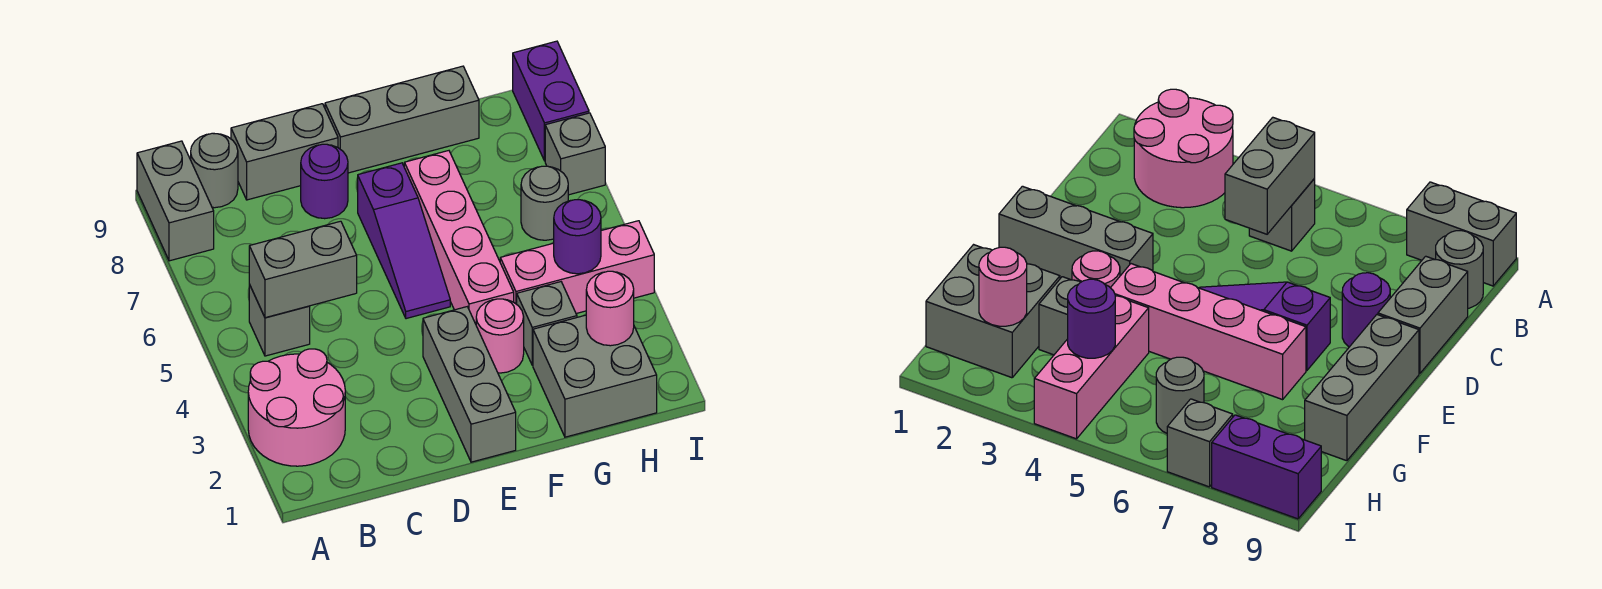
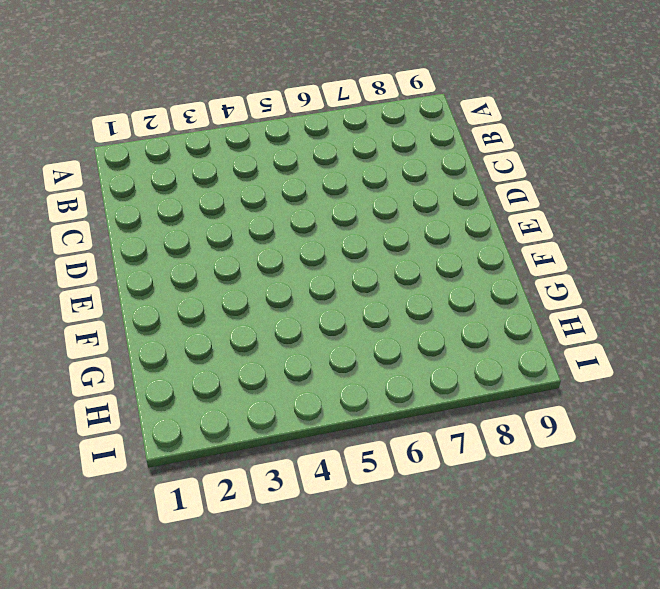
none -> pink 2x2 round brick [248,349,345,466]
none -> grey 1x2 brick [137,141,214,261]
none -> grey 1x1 brick [249,285,310,356]

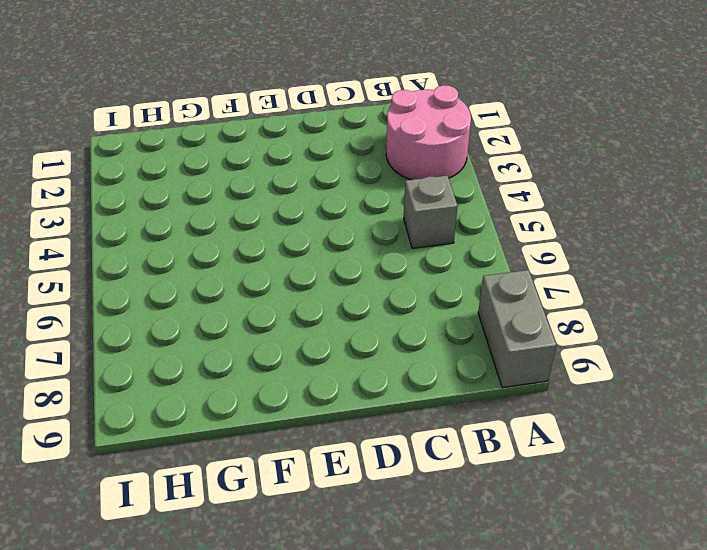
none -> grey 1x1 round brick [191,133,238,208]
none -> grey 1x2 brick [231,104,338,200]
none -> purple 1x1 round brick [301,144,348,219]

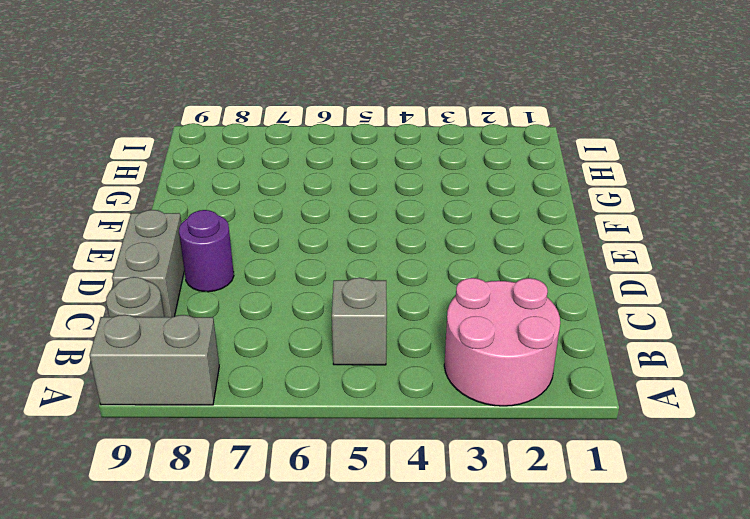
none -> grey 1x3 brick [423,307,516,462]
none -> purple 1x3 slope [358,163,450,319]
none -> grey 1x3 brick [325,66,479,173]

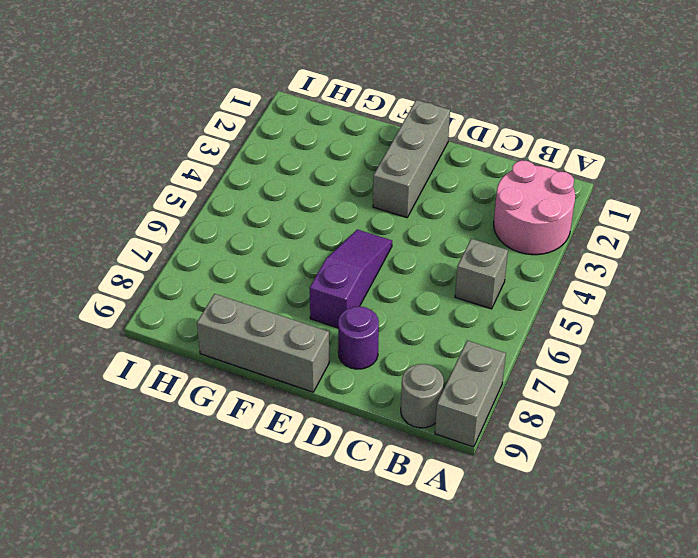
none -> grey 1x2 brick [231,104,338,200]
none -> pink 1x1 round brick [476,299,524,373]
none -> pink 1x4 brick [404,151,514,324]

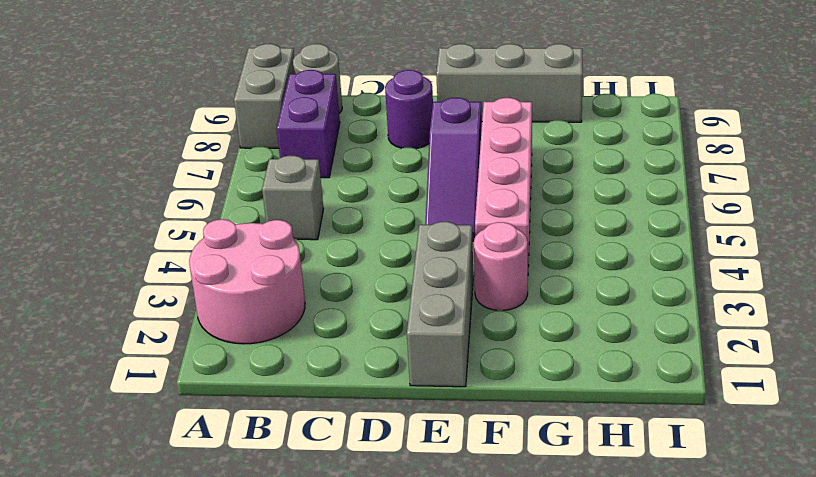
purple 1x2 brick [277,70,340,178] -> purple 1x2 brick moved to [513,41,589,161]
none -> grey 1x2 brick [231,104,338,200]
none -> grey 2x2 brick [533,315,657,437]
none -> grey 1x1 brick [517,282,577,365]

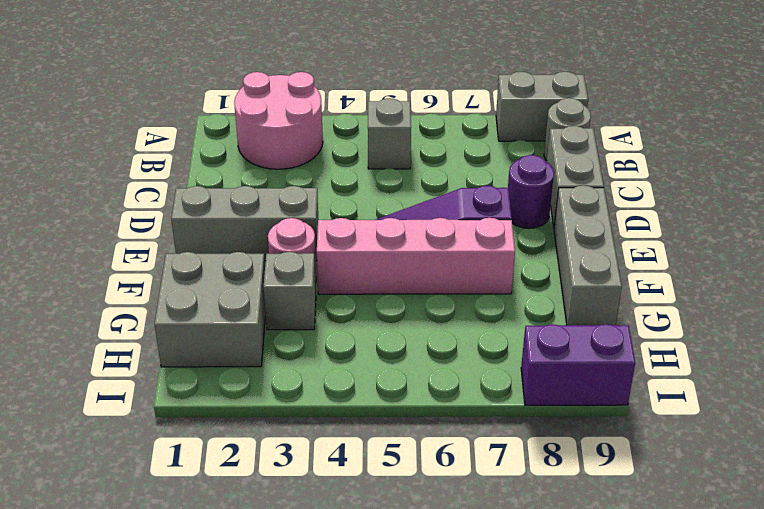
none -> pink 1x3 brick [500,221,654,313]
none -> grey 1x1 round brick [521,166,568,240]
none -> grey 1x1 brick [545,113,605,195]

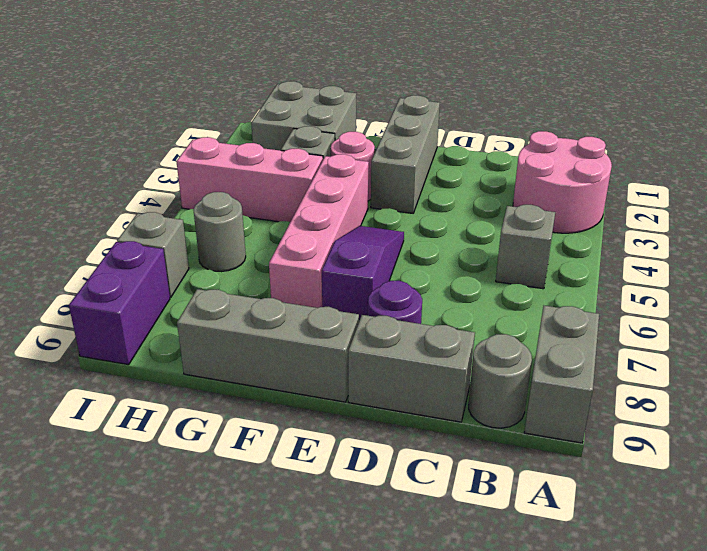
none -> grey 1x2 brick [249,221,357,318]
none -> pink 1x1 round brick [586,271,634,346]
none -> purple 1x1 round brick [554,200,601,274]

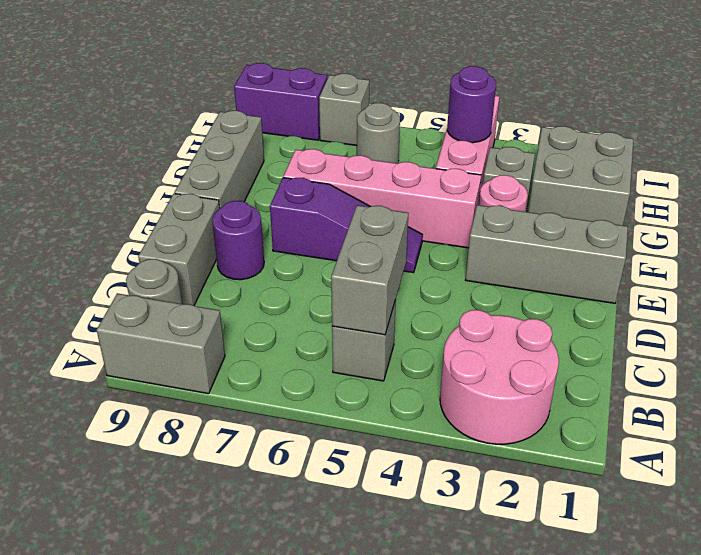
none -> pink 1x1 round brick [586,271,634,346]

